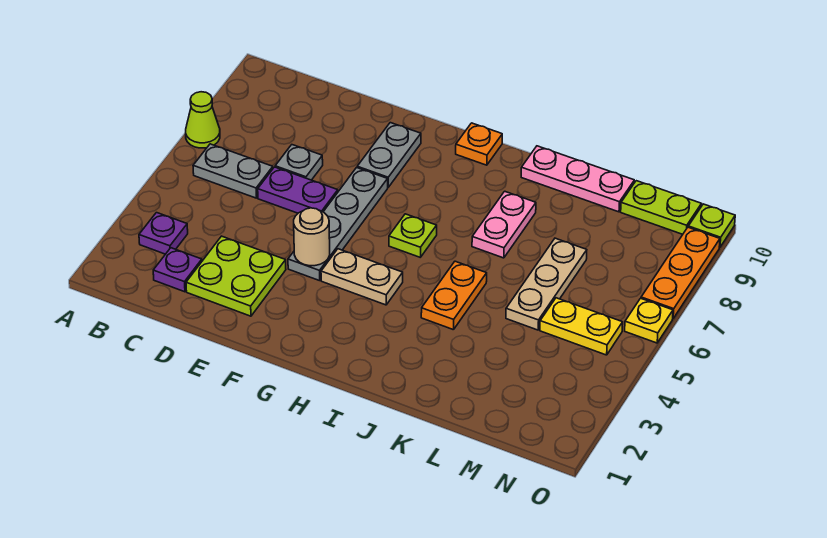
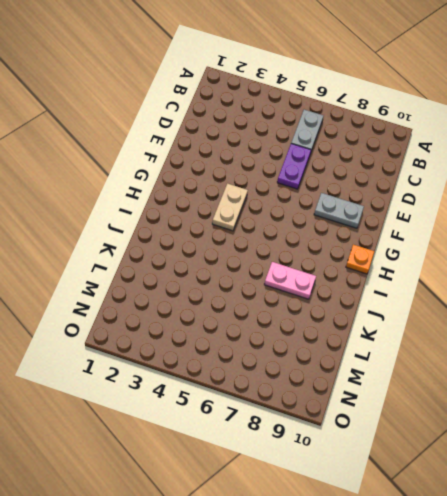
none -> lime 1x1 cone [186,92,220,148]
none -> purple 1x1 plate [139,213,188,254]
none -> purple 1x1 plate [153,248,202,292]

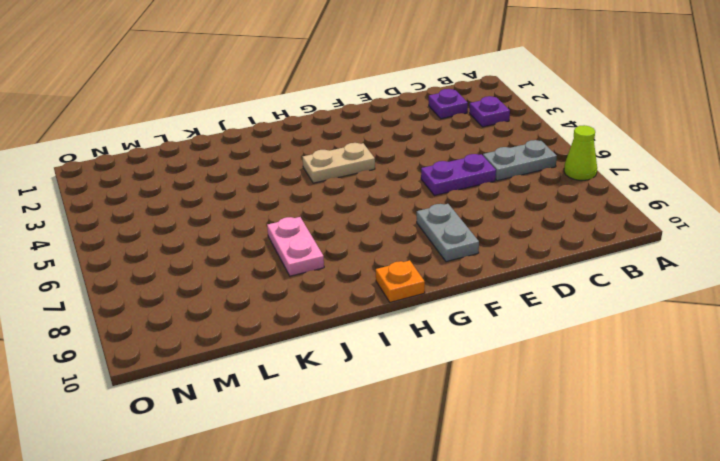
none -> lime 2x2 plate [186,236,286,316]
none -> grey 1x1 plate [275,145,323,180]
none -> grey 1x4 plate [288,168,388,281]

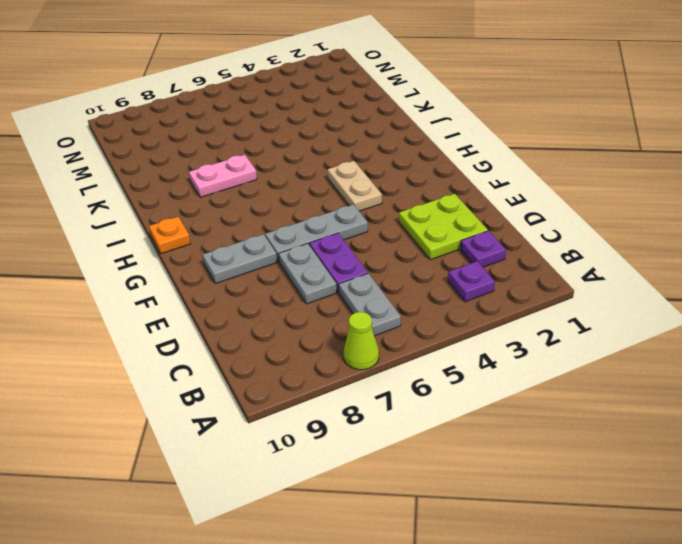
grey 1x2 plate [278,243,337,304] -> grey 1x1 plate [275,145,323,180]
grey 1x3 plate [265,205,368,262] -> grey 1x4 plate [288,168,388,281]
none -> lime 1x1 plate [389,214,437,257]
none -> orange 1x2 plate [421,261,487,330]
none -> pink 1x3 plate [521,146,634,212]

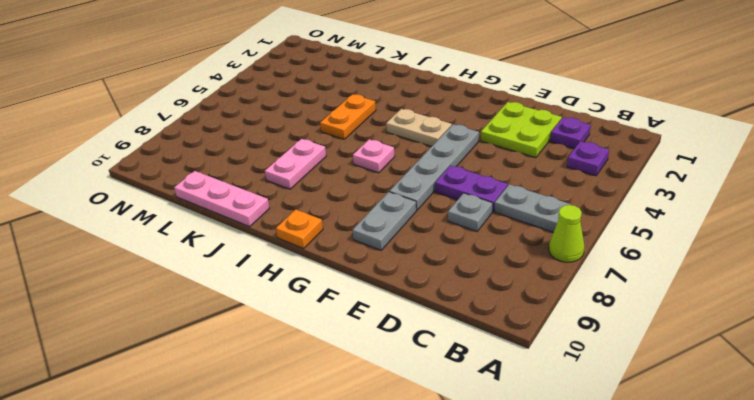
pink 1x1 plate [353,139,395,173] -> lime 1x1 plate [389,214,437,257]
none -> tan 1x3 plate [506,238,587,330]
none -> yellow 1x2 plate [540,298,623,355]
none -> lime 1x2 plate [621,181,701,234]

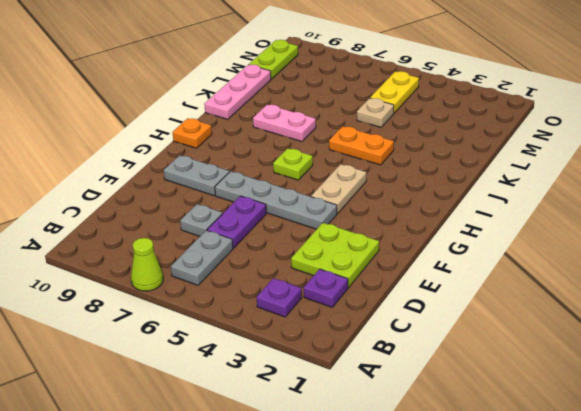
tan 1x1 plate [357,98,394,127] -> tan 1x3 plate [506,238,587,330]
none -> yellow 1x1 plate [625,298,673,343]
none -> orange 1x3 plate [641,227,720,318]
none -> lime 1x1 plate [688,204,735,247]

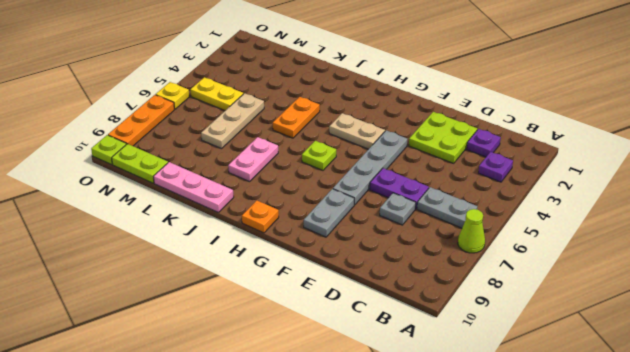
none -> tan 1x1 round brick [294,208,330,266]

